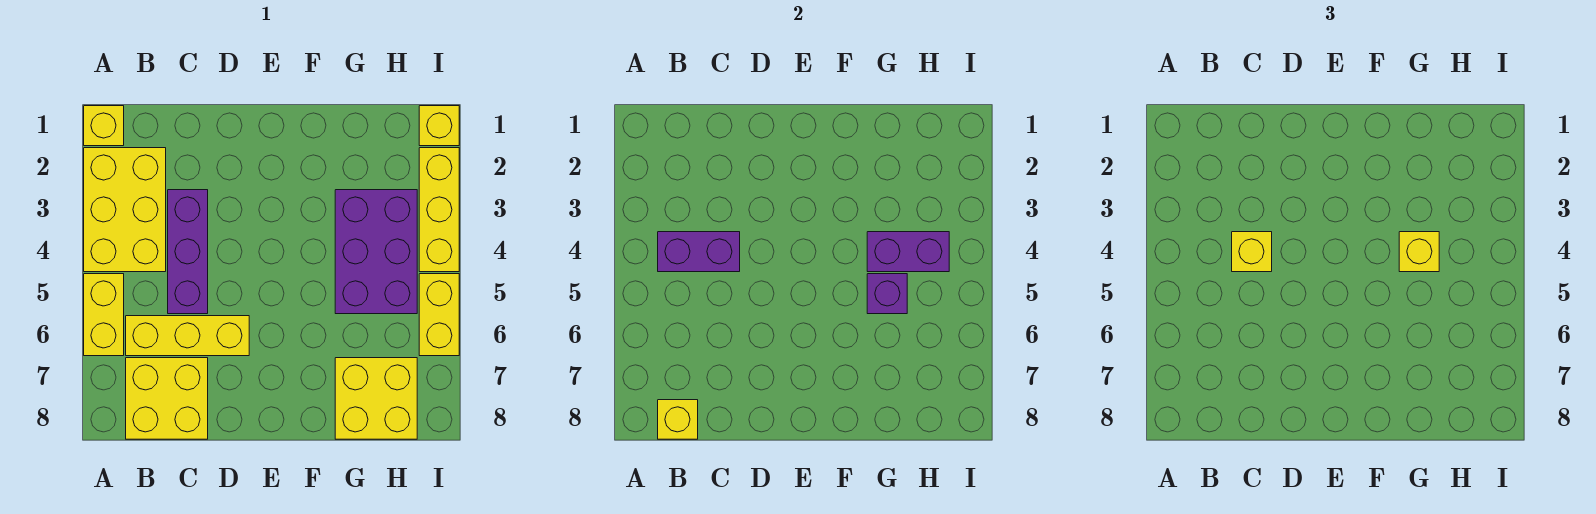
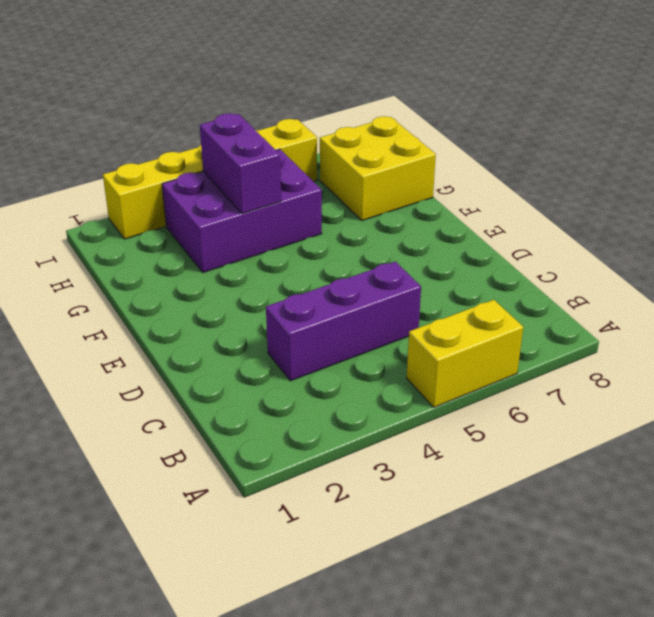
none -> yellow 1x1 brick [84,106,124,146]
none -> yellow 2x3 brick [84,148,166,272]
none -> yellow 1x3 brick [126,316,249,356]

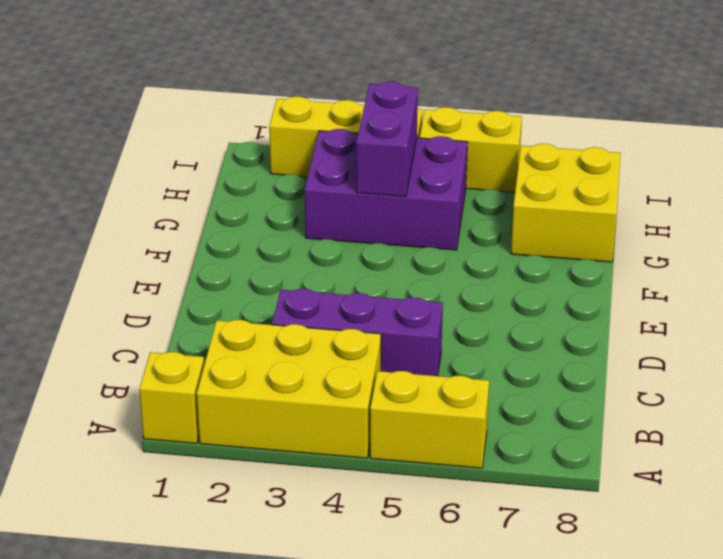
none -> yellow 1x3 brick [126,316,249,356]
none -> yellow 2x2 brick [126,358,208,439]
none -> yellow 1x1 brick [419,106,459,146]

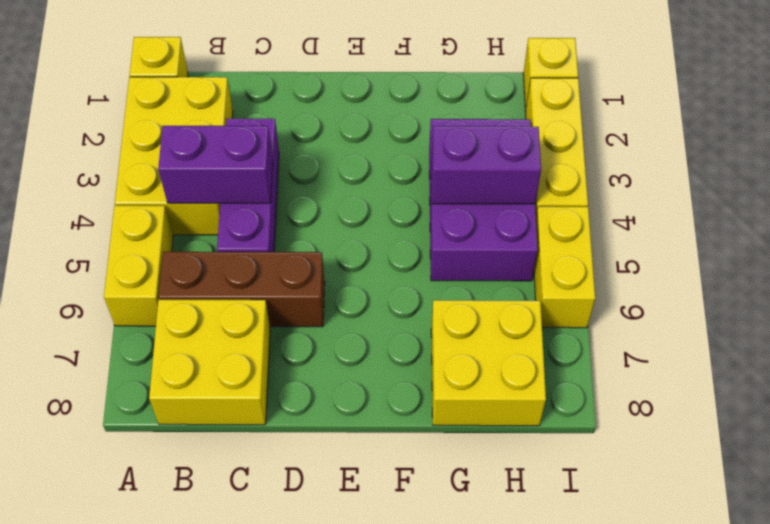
brown 1x3 brick [159,252,325,327] -> yellow 1x3 brick [126,316,249,356]
none -> yellow 1x1 brick [658,400,698,439]
none -> purple 1x1 brick [867,274,907,314]
none -> yellow 1x1 brick [1232,232,1272,272]

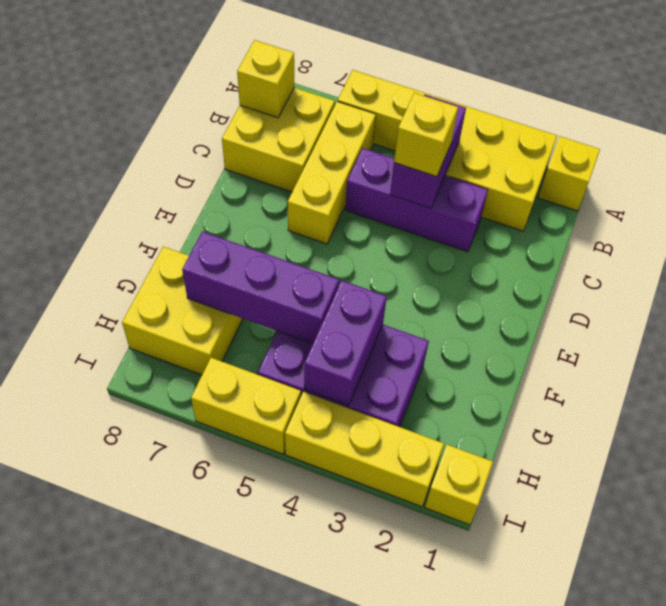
purple 1x3 brick [182,231,339,344] -> purple 1x1 brick [867,274,907,314]
none -> yellow 1x1 brick [1399,232,1439,272]

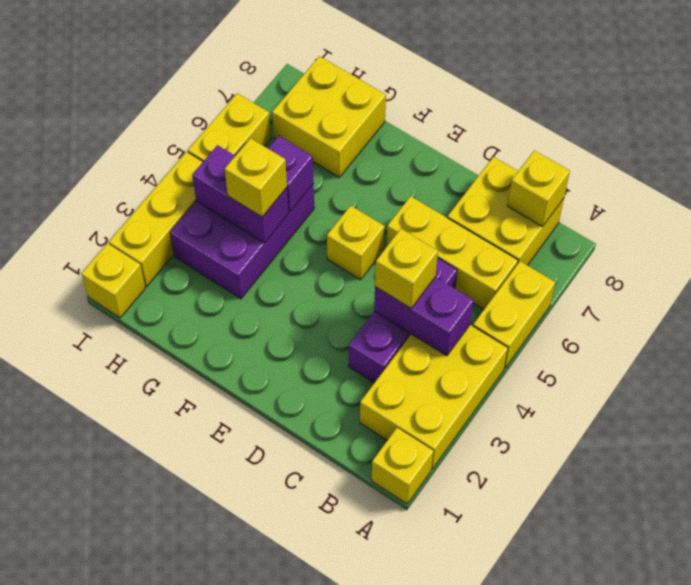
yellow 1x1 brick [327,206,385,280] -> none

